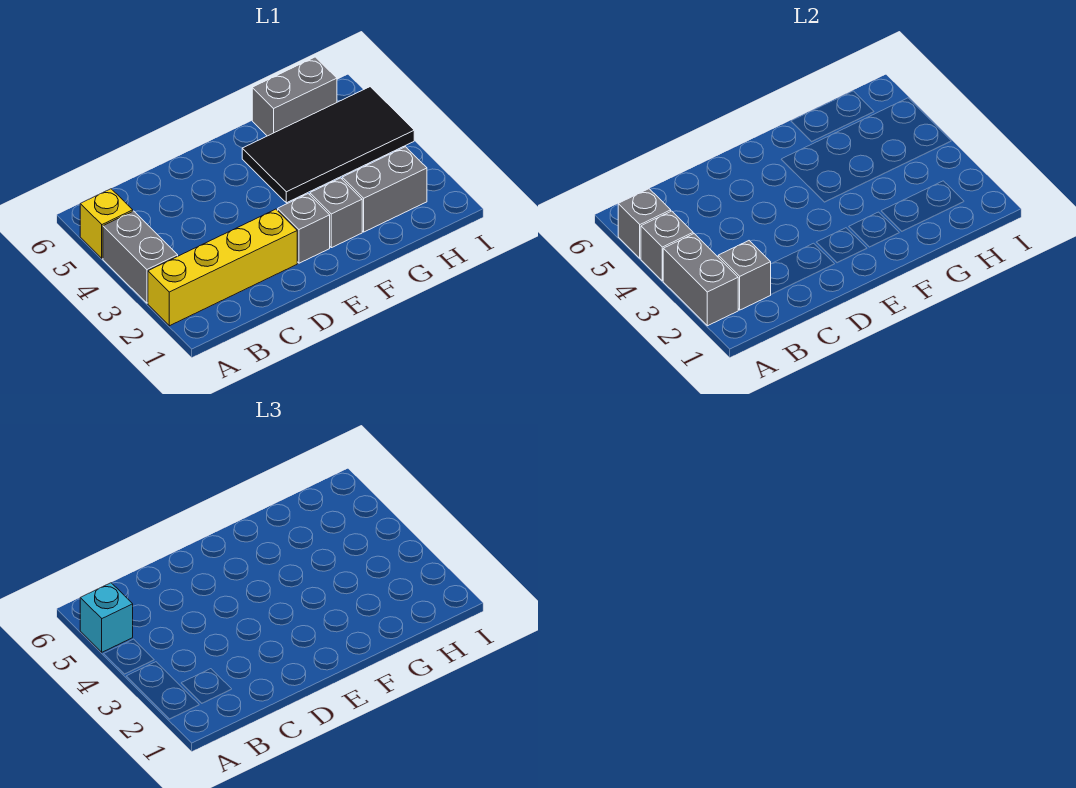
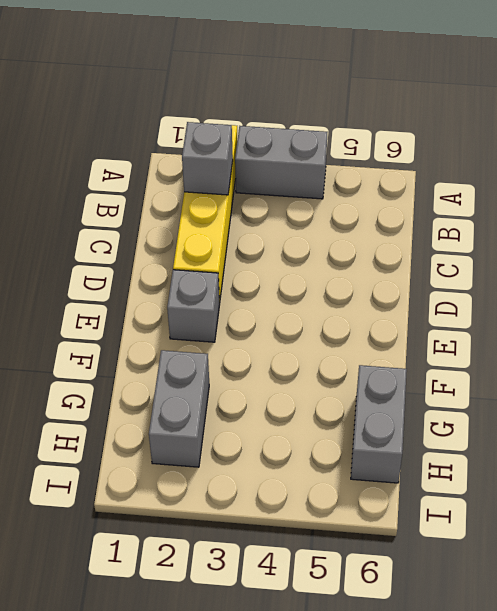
none -> yellow 1x1 brick [80,189,133,258]
none -> grey 1x1 brick [310,178,362,248]
none -> black 2x4 tile [242,87,414,203]

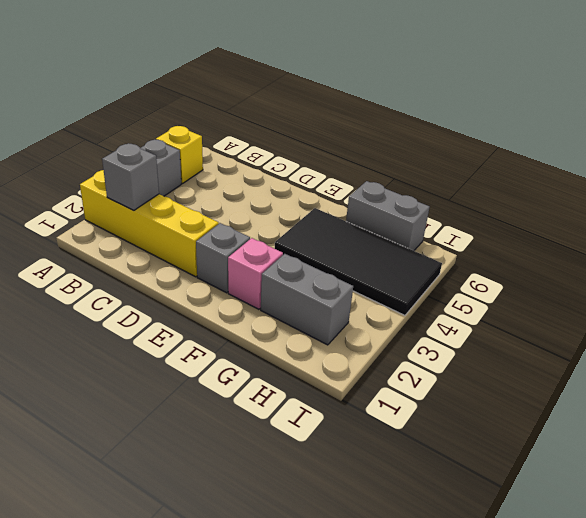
pink 1x1 brick [228,238,283,309] -> grey 1x1 brick [310,178,362,248]
none -> grey 1x2 brick [663,234,738,326]
none -> grey 1x1 brick [641,211,693,281]
none -> grey 1x1 brick [618,189,671,258]

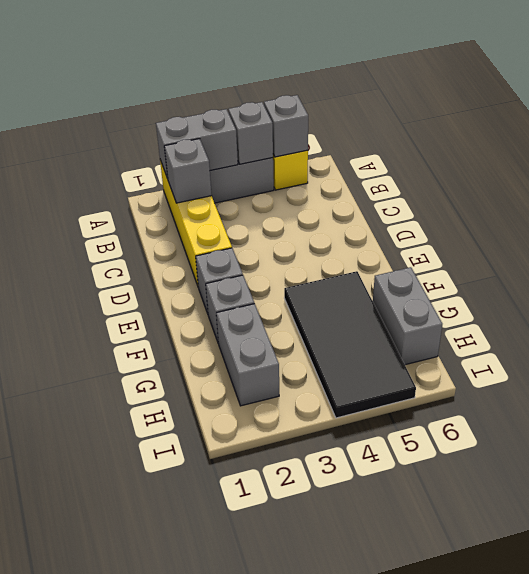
none -> cyan 1x1 brick [80,583,133,652]

